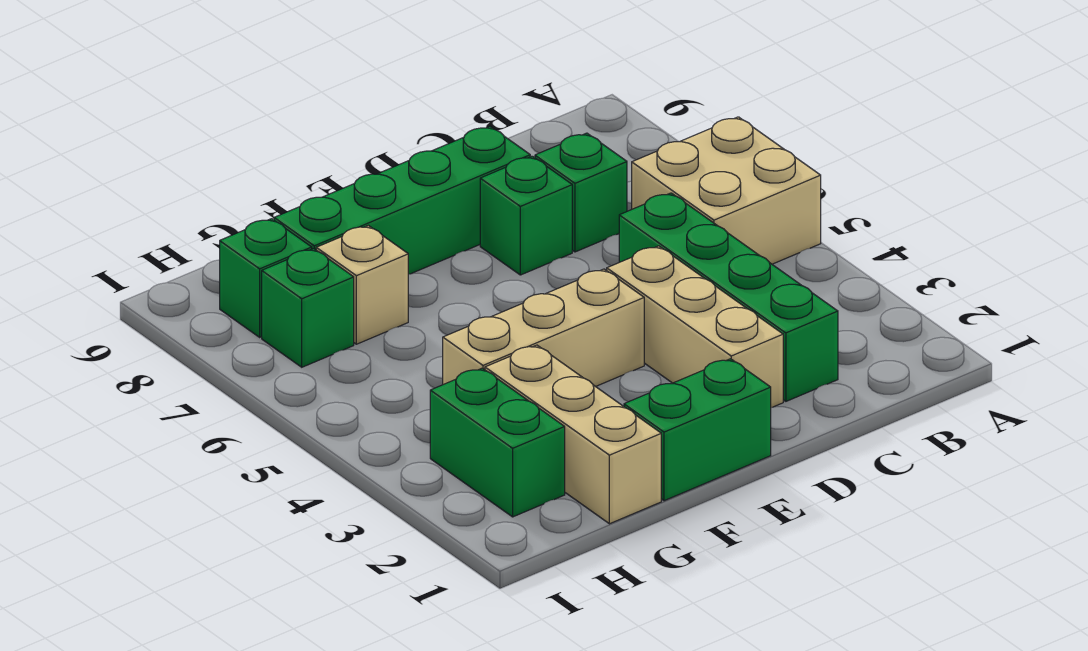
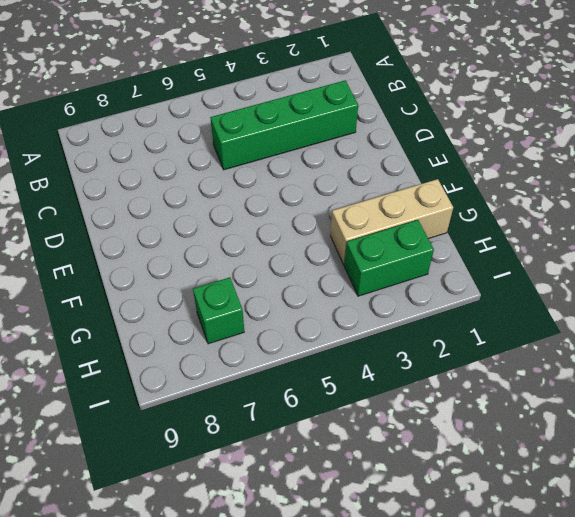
none -> tan 2x2 brick [632,117,821,264]
none -> green 1x1 brick [535,133,627,252]
none -> tan 1x3 brick [607,246,783,408]

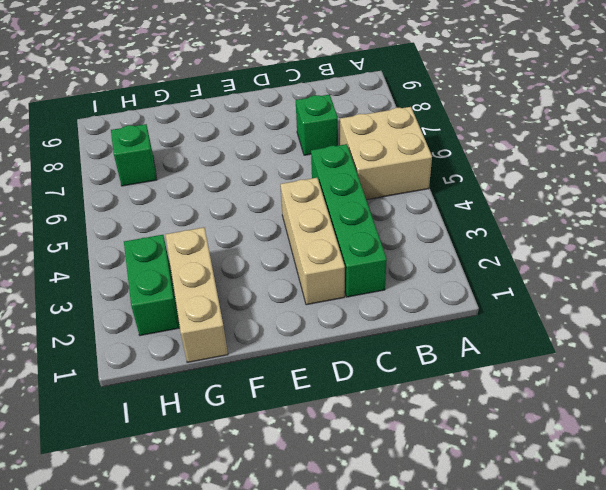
none -> green 1x1 brick [480,156,572,275]
none -> green 1x4 brick [274,126,530,274]
none -> green 1x2 brick [624,359,771,501]

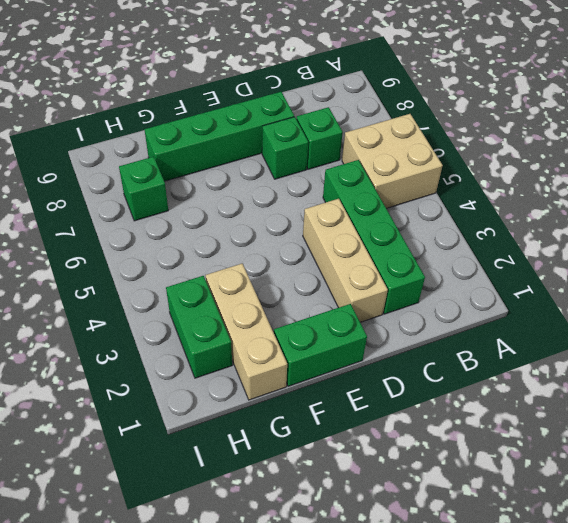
none -> tan 1x3 brick [443,269,644,387]
none -> tan 1x1 brick [316,225,408,344]
none -> green 1x1 brick [220,219,312,337]

